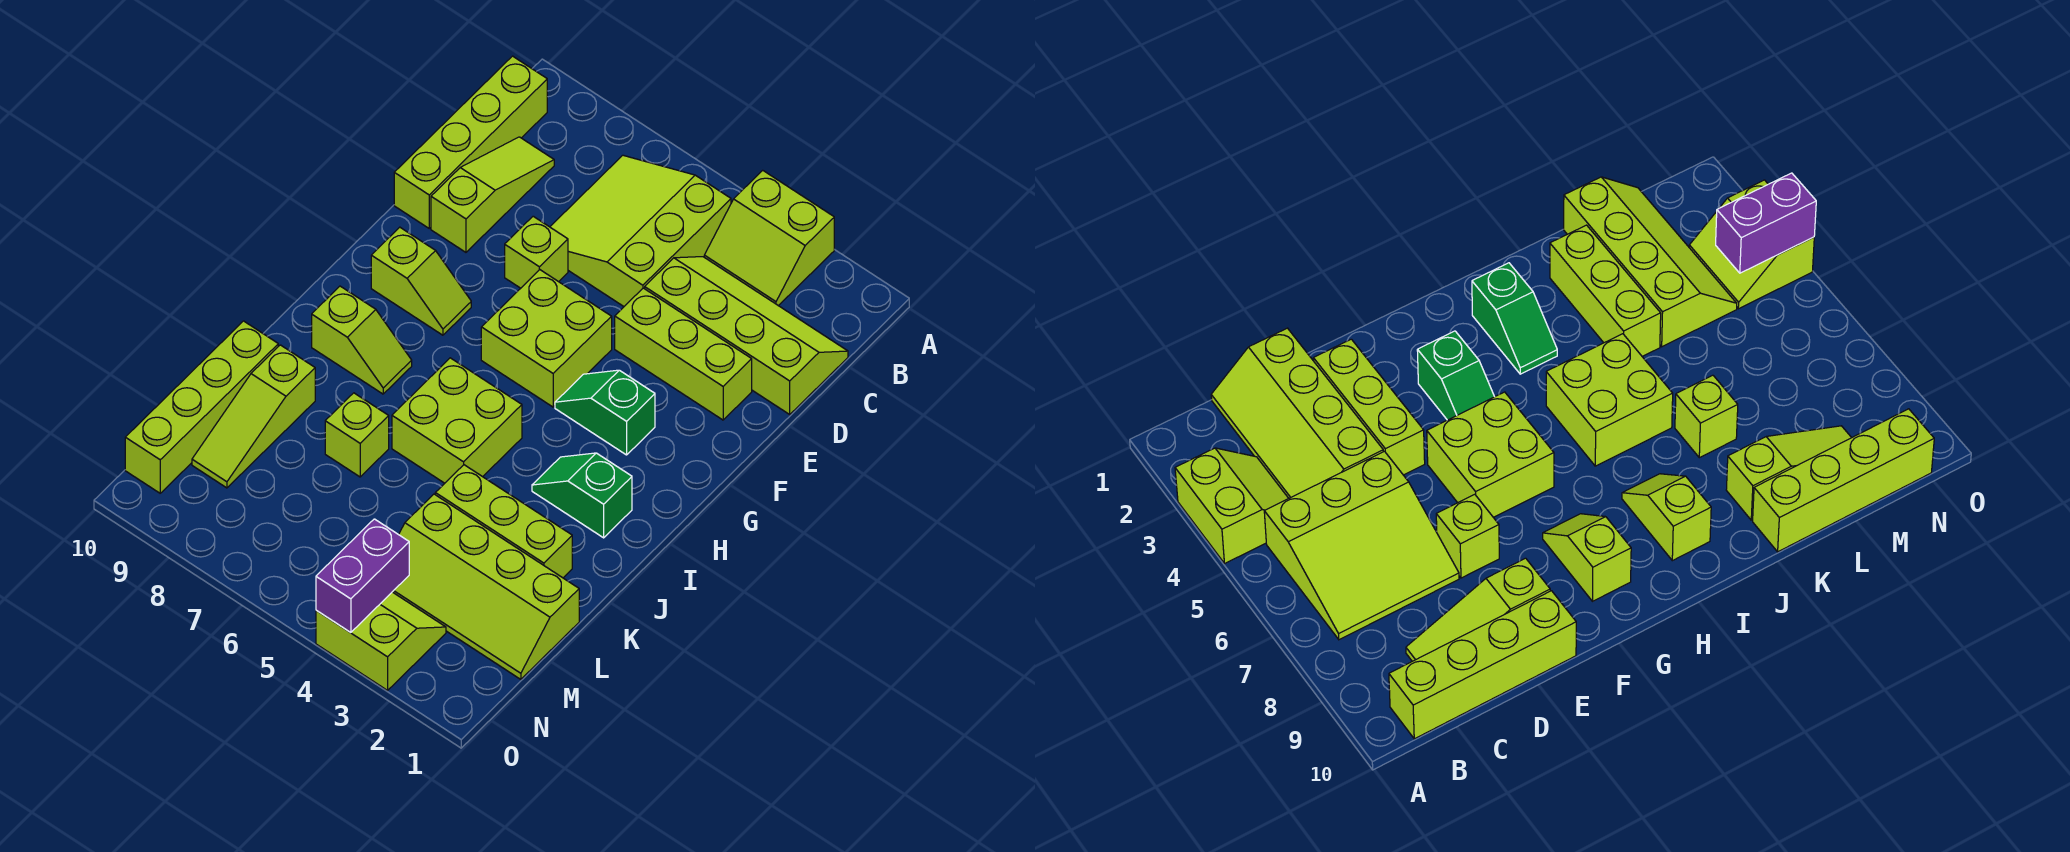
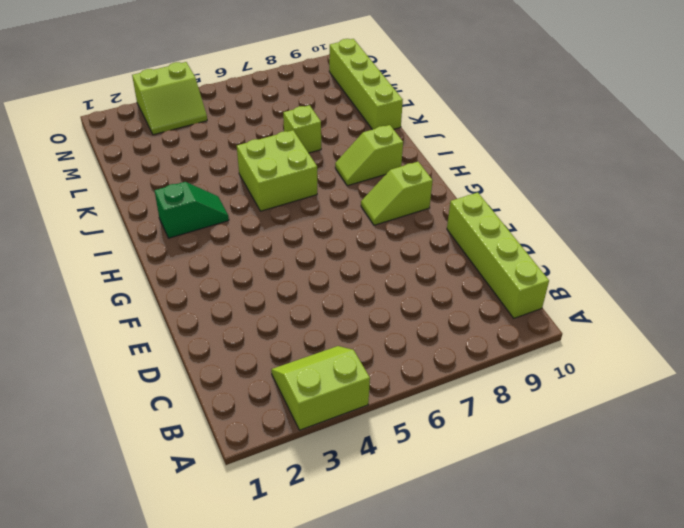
none -> lime 3x3 slope [550,155,731,306]
none -> lime 2x4 slope [645,257,848,414]
none -> lime 1x3 slope [431,137,554,252]

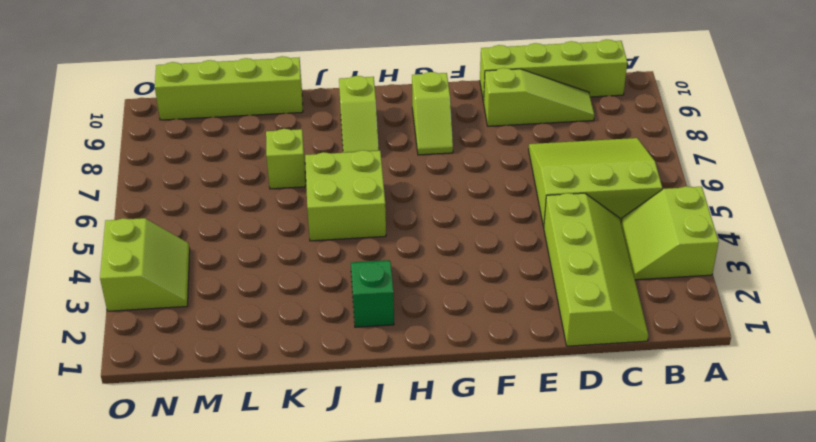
none -> lime 1x3 brick [615,288,752,420]
none -> lime 1x1 brick [505,216,568,288]
none -> lime 2x2 brick [481,270,612,407]

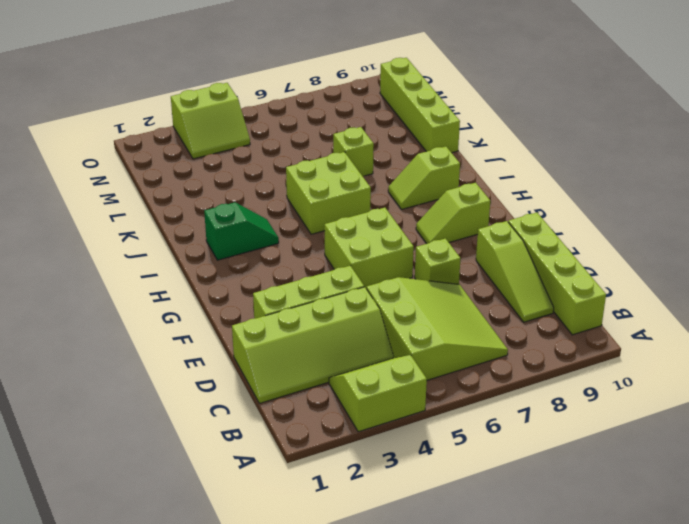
none -> green 1x2 slope [555,370,655,455]
none -> lime 1x3 brick [435,465,572,578]
none -> lime 1x3 slope [192,345,315,488]

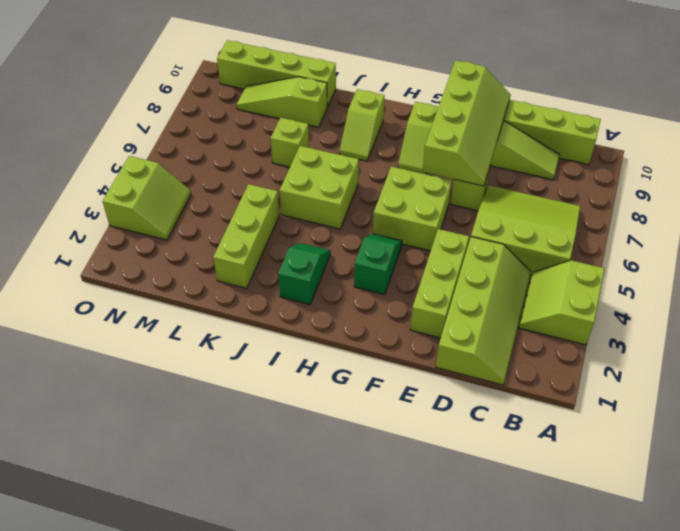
lime 2x4 slope [422,60,510,186] -> lime 2x4 slope turned to [393,494,579,679]
none -> purple 1x2 brick [316,519,409,633]

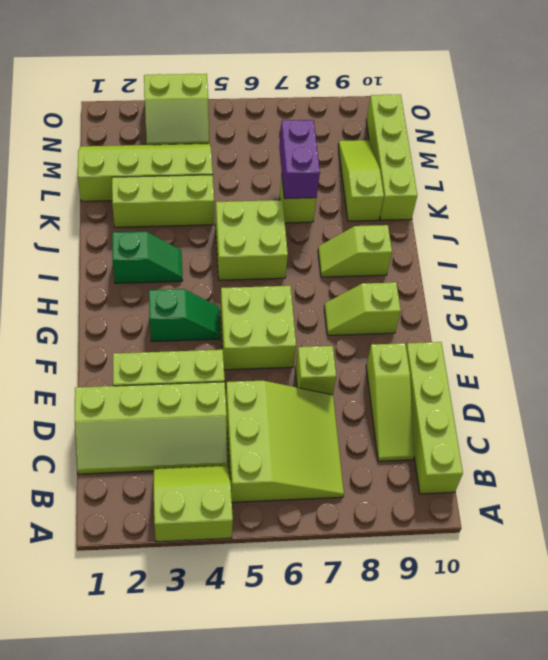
purple 1x2 brick [279,120,320,199] -> purple 1x2 brick moved to [316,519,409,633]

